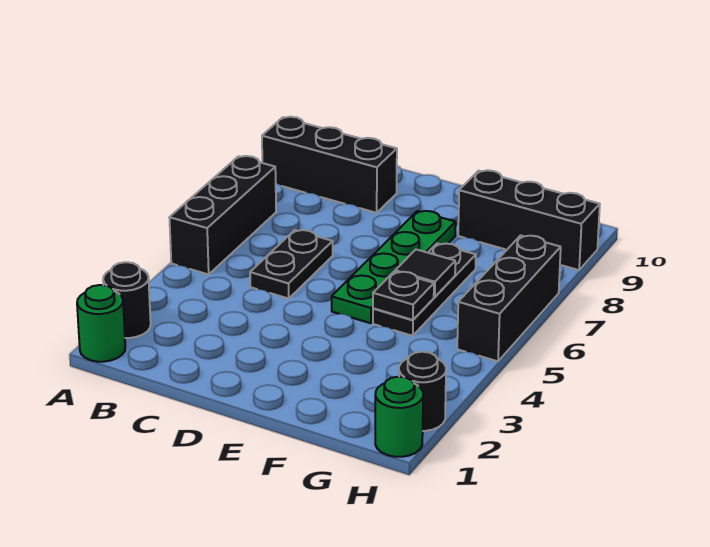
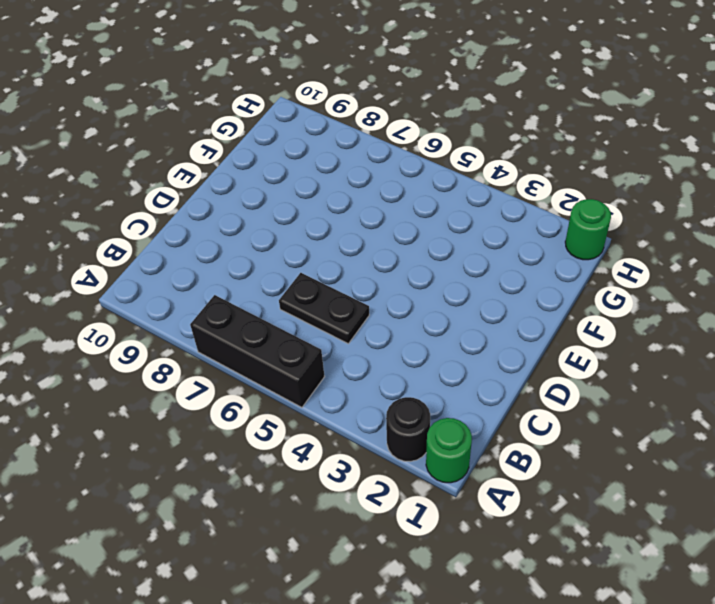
none -> black 1x3 brick [262,117,397,213]
none -> green 1x4 plate [332,211,456,323]
none -> black 1x3 plate [373,243,476,336]

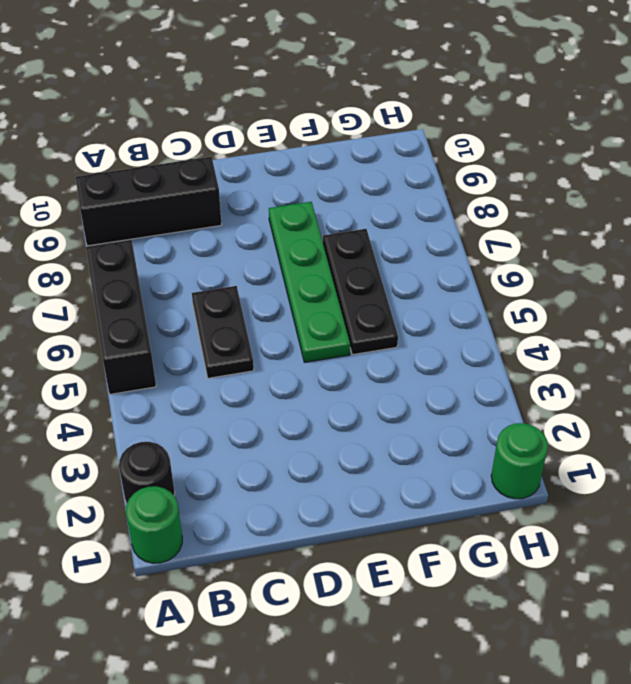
none -> black 1x3 brick [458,170,600,270]
none -> black 1x1 round brick [399,352,446,431]
none -> black 1x3 brick [457,235,561,361]

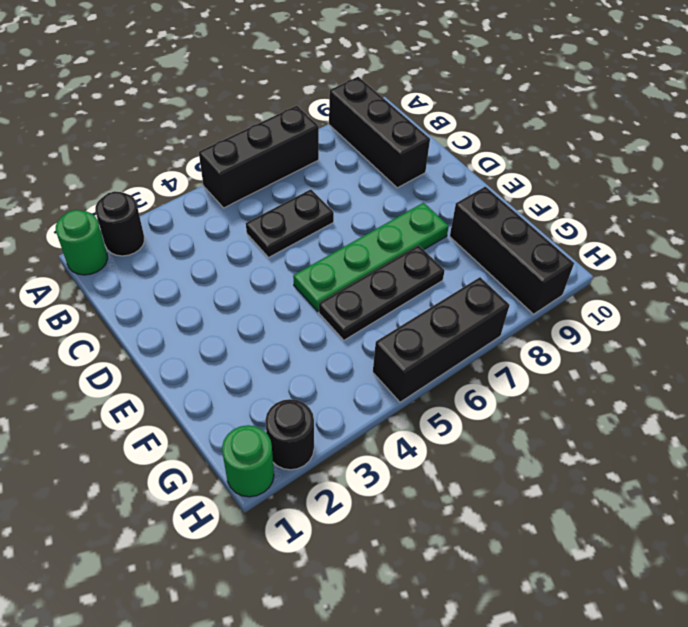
none -> black 1x1 plate [373,271,434,320]
none -> black 1x1 tile [395,249,455,297]

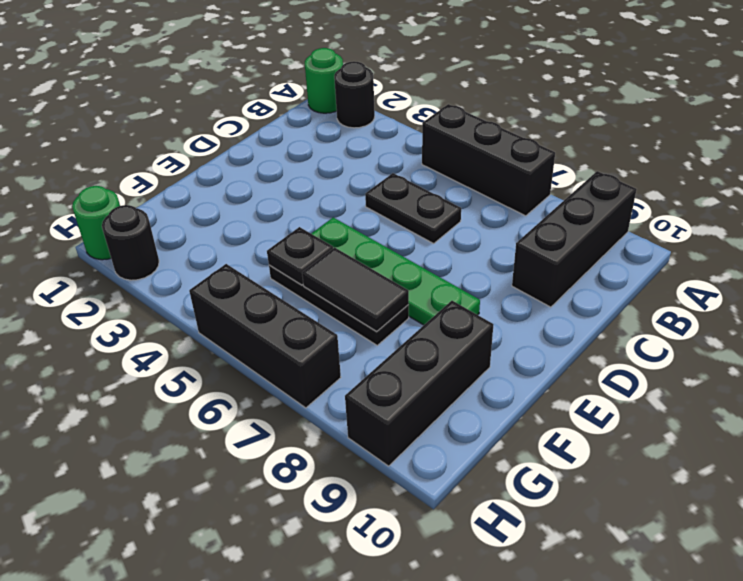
black 1x2 tile [302,247,409,332] -> black 1x1 tile [395,249,455,297]

